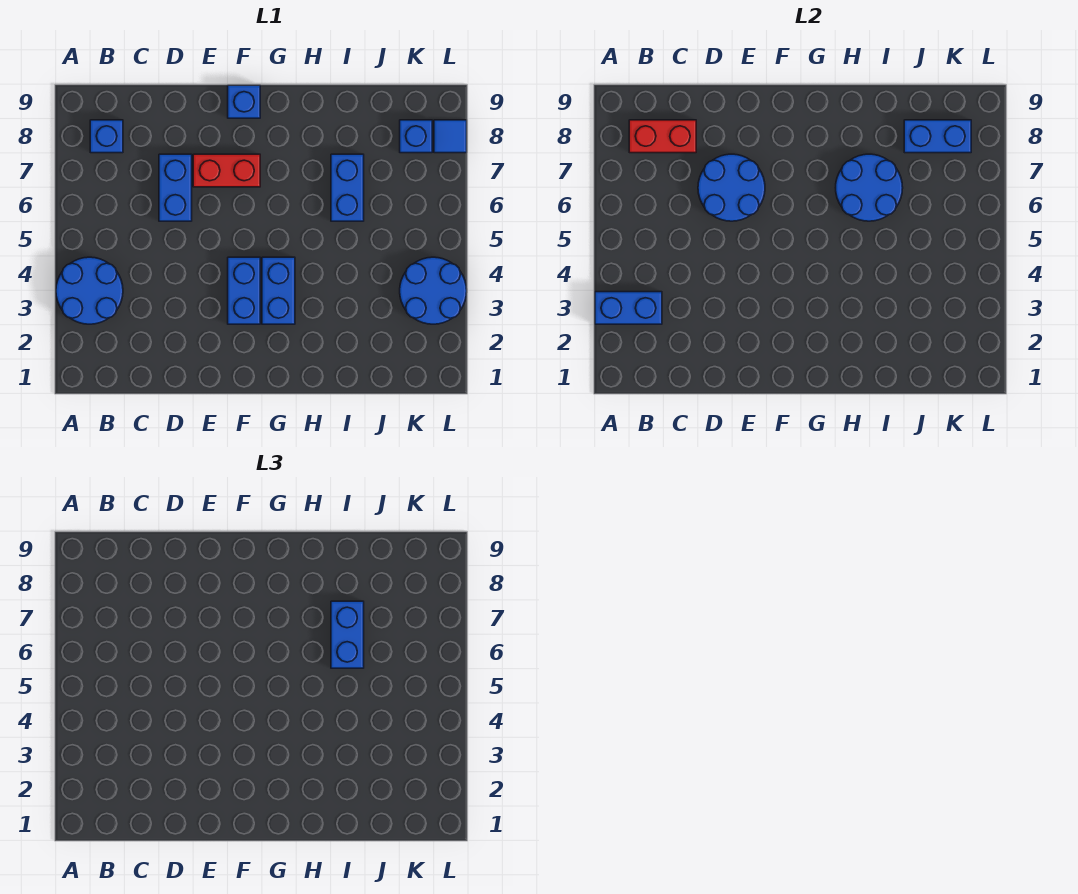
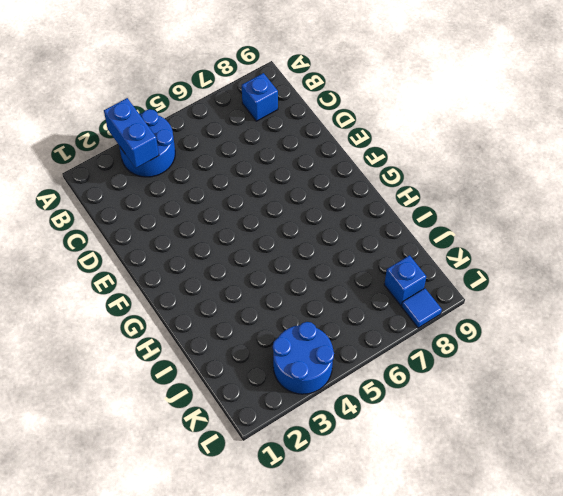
none -> blue 1x2 brick [159,154,192,221]
none -> red 1x2 brick [193,154,260,187]
none -> blue 1x2 brick [228,257,260,324]

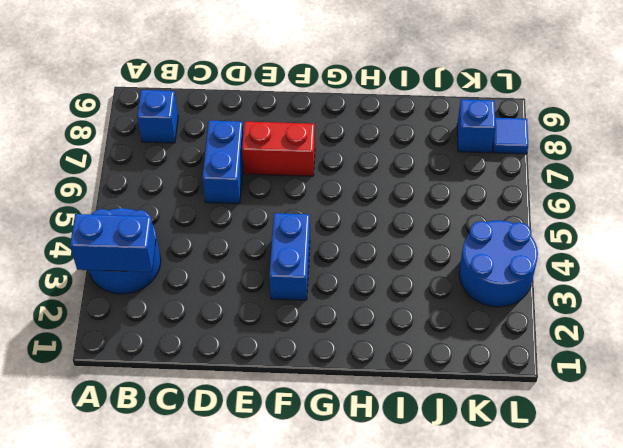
none -> blue 1x1 brick [228,85,260,118]
none -> blue 1x2 brick [262,257,295,324]
none -> blue 1x2 brick [331,154,364,221]

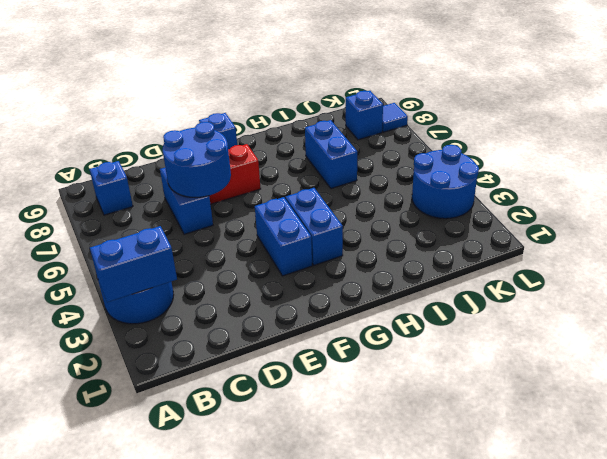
none -> red 1x2 brick [629,120,696,153]
none -> blue 2x2 round brick [836,154,903,221]
none -> blue 1x2 brick [904,120,971,153]

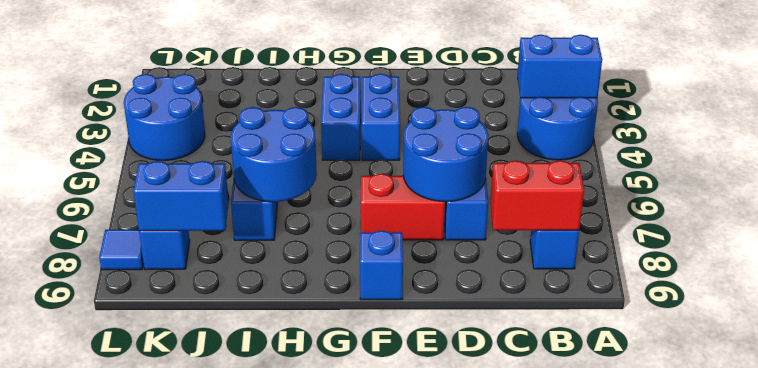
none -> blue 1x2 brick [331,601,364,668]

